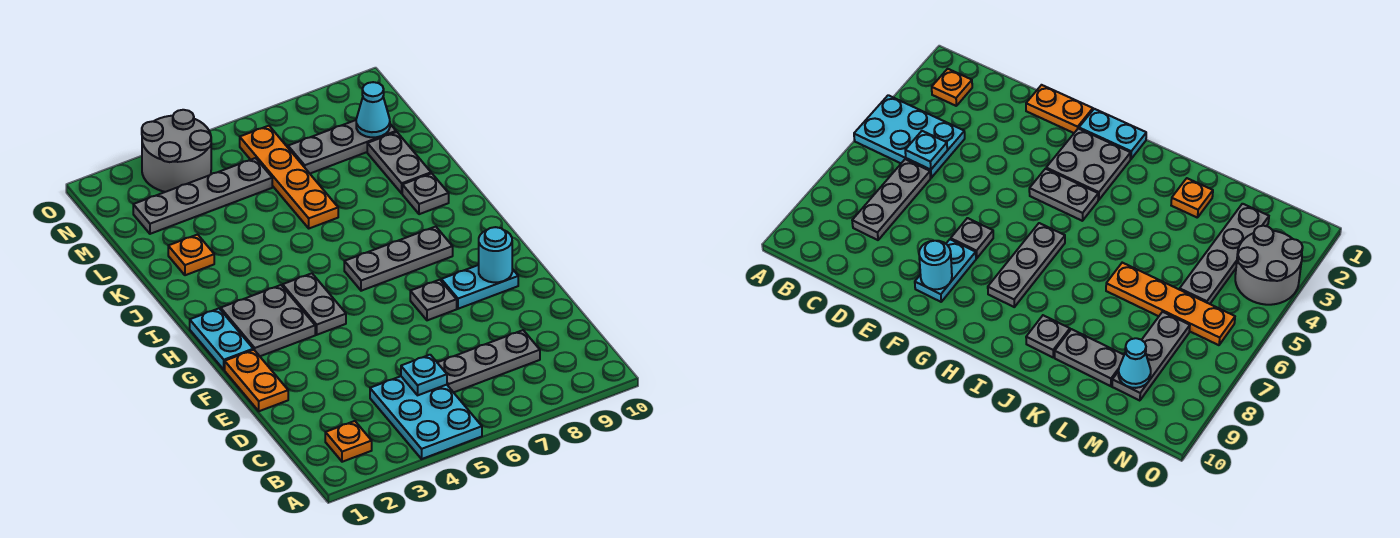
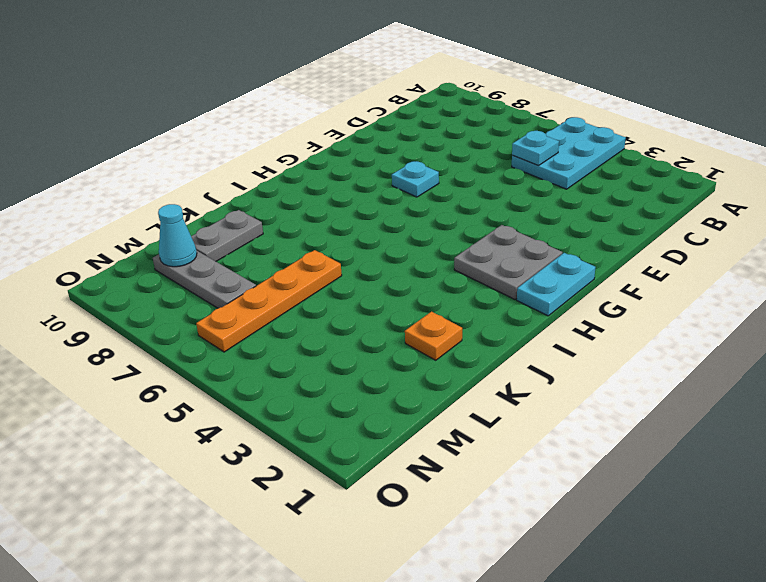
cyan 1x1 plate [392,161,439,197] -> grey 1x1 plate [410,280,457,320]
none -> orange 1x1 plate [325,421,372,462]
none -> grey 1x3 plate [437,330,540,392]
none -> orange 1x2 plate [225,350,288,411]

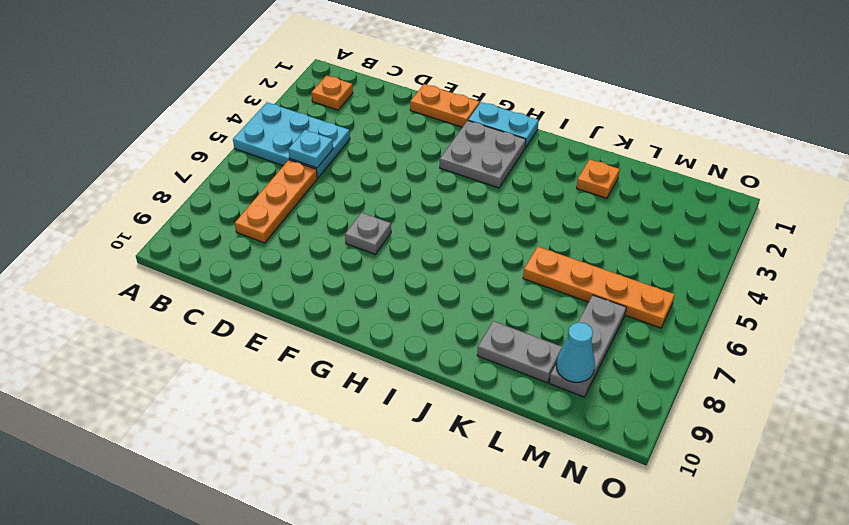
orange 1x3 plate [235,160,317,243] -> grey 1x3 plate [437,330,540,392]
none -> cyan 1x2 plate [441,265,518,309]
none -> grey 1x2 plate [283,273,346,335]
none -> grey 1x3 plate [344,227,453,291]

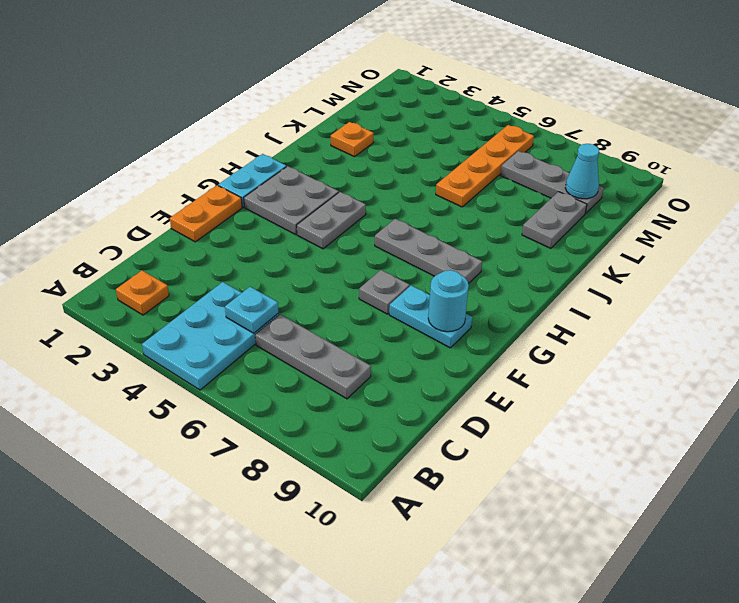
none -> grey 1x1 plate [402,173,449,214]
none -> grey 1x4 plate [133,158,272,234]
none -> grey 2x2 round brick [142,110,211,192]

